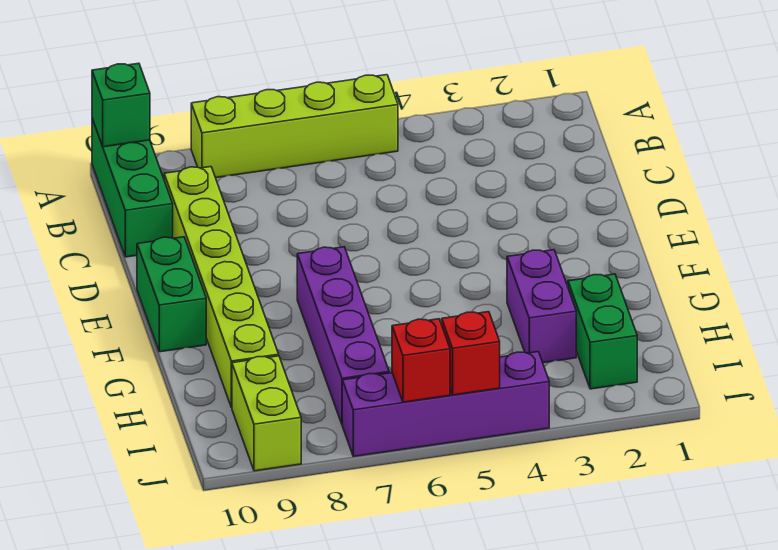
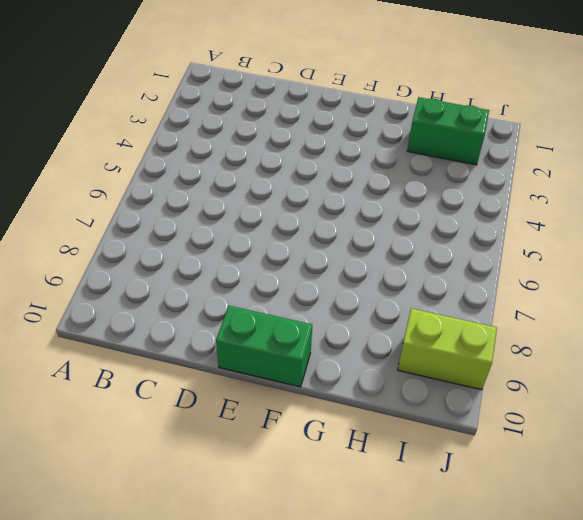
none -> lime 1x4 brick [191,75,398,178]
none -> green 1x3 brick [92,119,173,257]
none -> lime 1x6 brick [164,167,279,408]

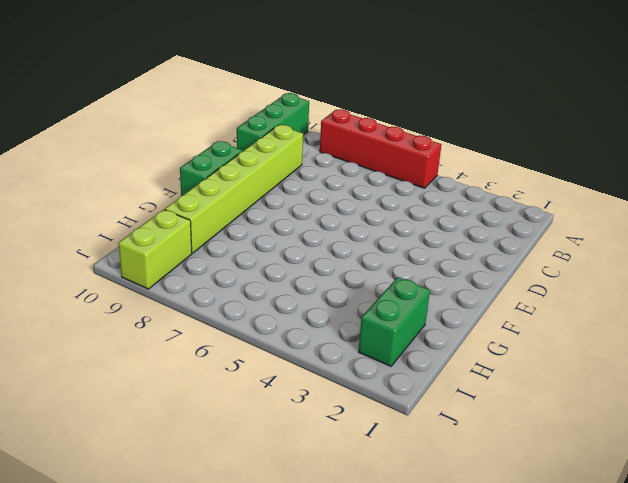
red 1x4 brick [320,109,442,188] -> lime 1x4 brick [191,75,398,178]
none -> purple 1x4 brick [297,247,389,424]
none -> purple 1x2 brick [507,250,576,363]
none -> purple 1x4 brick [342,352,549,457]

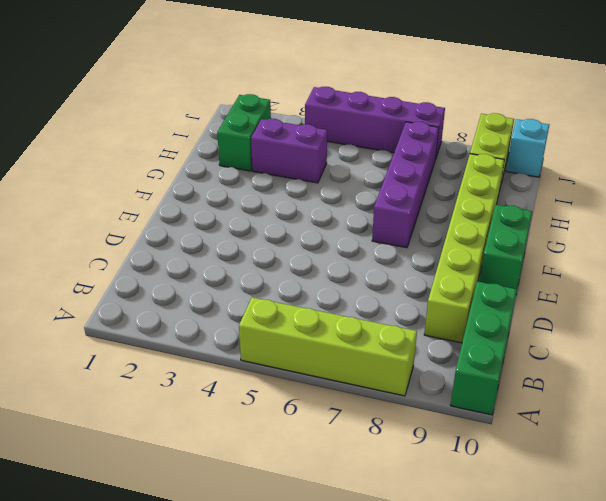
purple 1x2 brick [251,119,327,183] -> purple 1x2 brick turned to [507,250,576,363]
cyan 1x1 brick [506,119,549,177] -> none
none -> green 1x1 brick [92,63,150,147]
none -> red 1x1 brick [442,312,500,395]
none -> red 1x1 brick [392,319,450,402]

